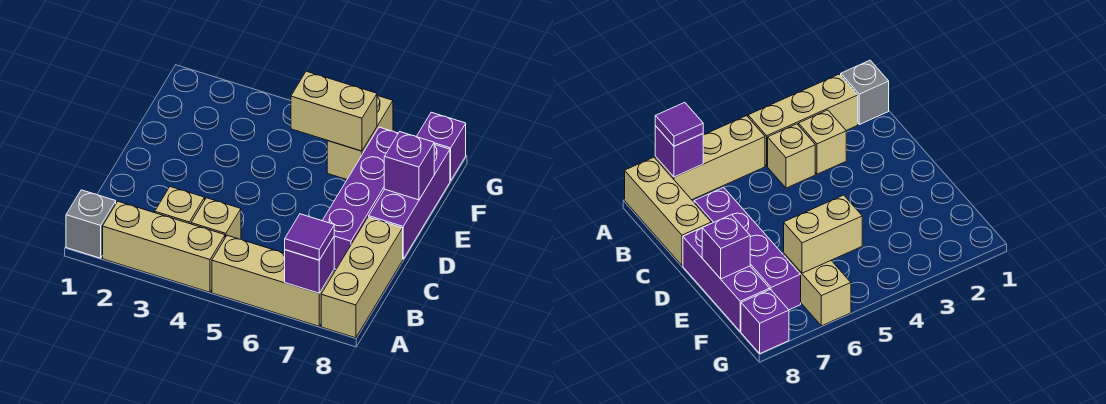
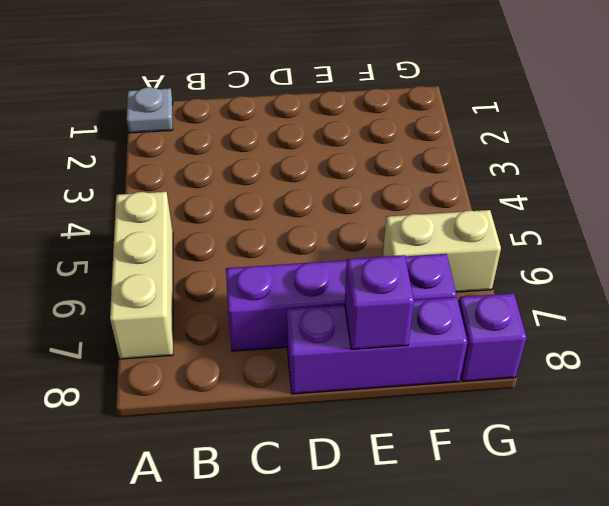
grey 1x1 plate [126,87,173,133] -> grey 1x1 brick [66,190,116,258]
none -> tan 1x3 brick [103,201,225,292]
none -> tan 1x3 brick [321,217,403,338]
none -> tan 1x1 brick [155,187,205,224]

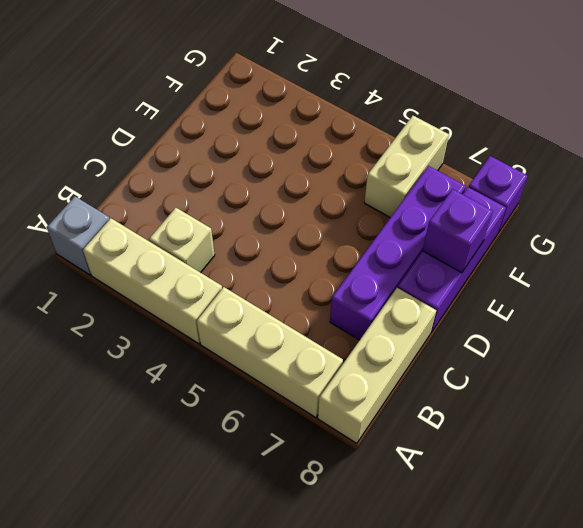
none -> tan 1x1 brick [191,198,241,239]
none -> purple 1x1 brick [285,237,334,293]
none -> tan 1x2 brick [291,71,377,151]

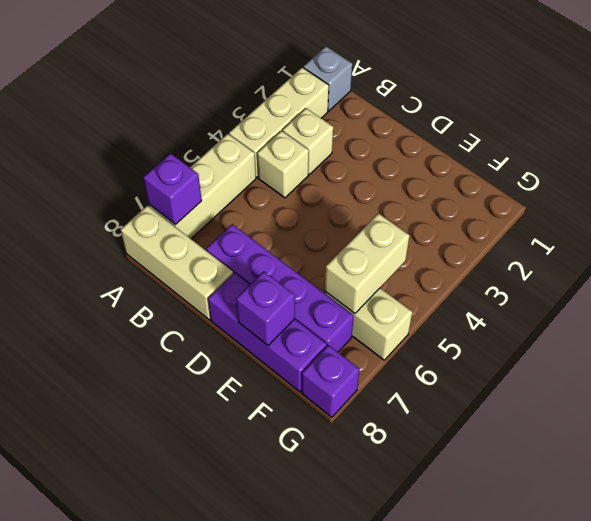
none -> purple 1x1 tile [285,214,334,260]

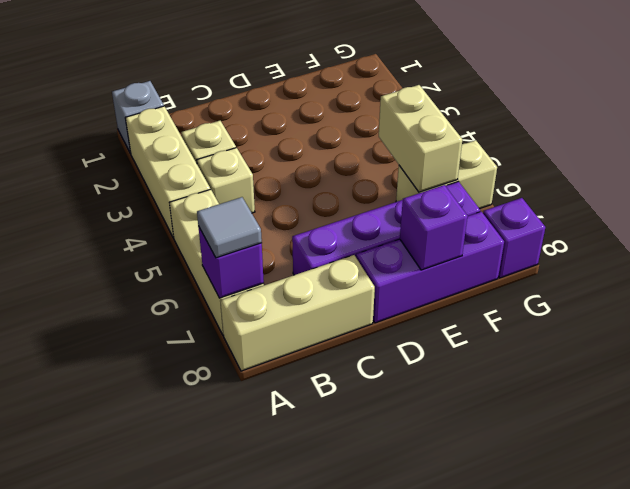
grey 1x1 tile [197,197,262,258] -> purple 1x1 tile [285,214,334,260]

